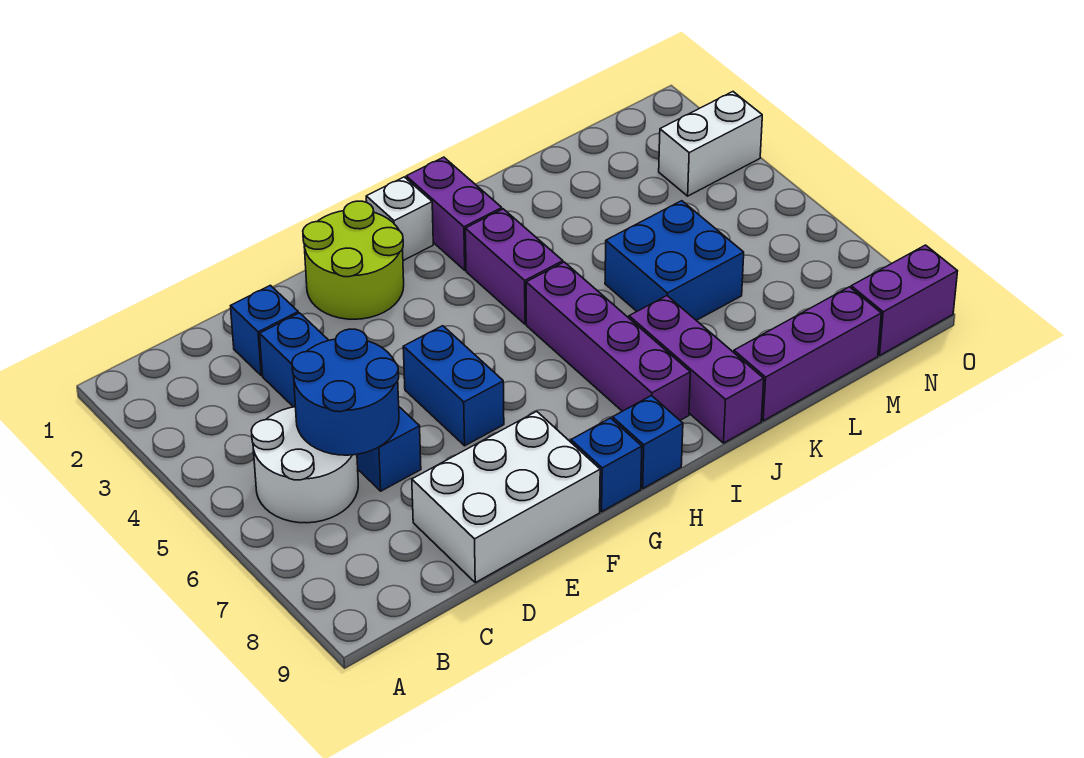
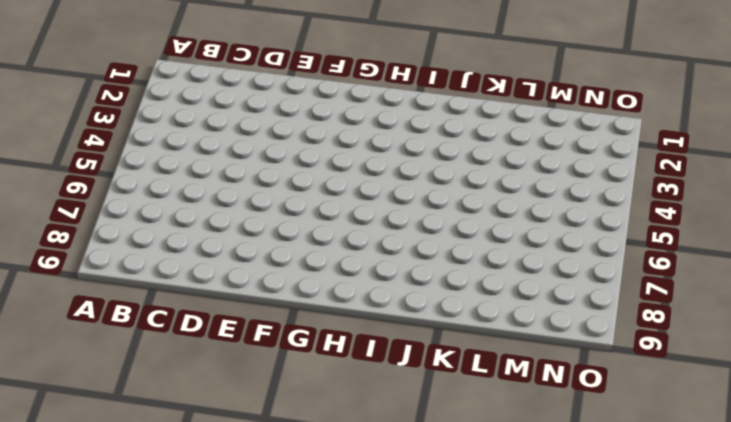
none -> white 2x2 round brick [251,407,358,523]
none -> blue 1x1 brick [231,285,298,375]
none -> blue 1x4 brick [260,313,421,491]

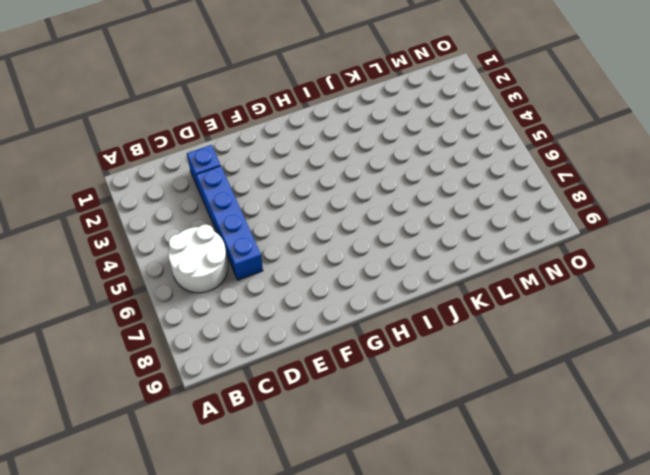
none -> white 2x3 brick [412,411,600,583]
none -> lime 2x2 round brick [303,201,404,319]
none -> blue 1x2 brick [403,326,504,446]

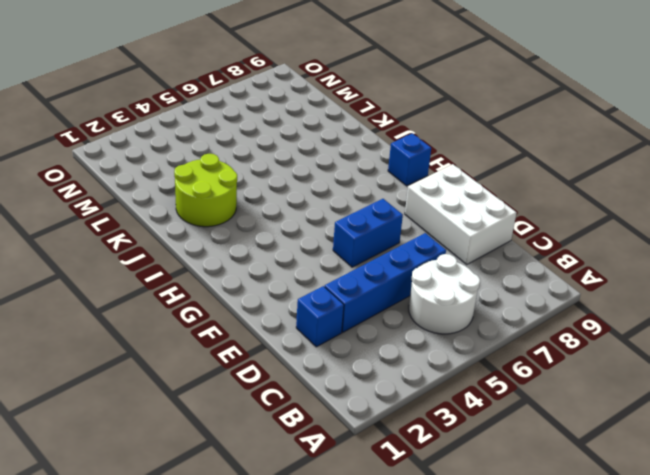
lime 2x2 round brick [174,154,237,227] -> lime 2x2 round brick moved to [303,201,404,319]
none -> blue 1x1 brick [571,418,642,512]
none -> white 1x1 brick [366,177,433,261]
none -> purple 1x2 brick [406,157,502,270]

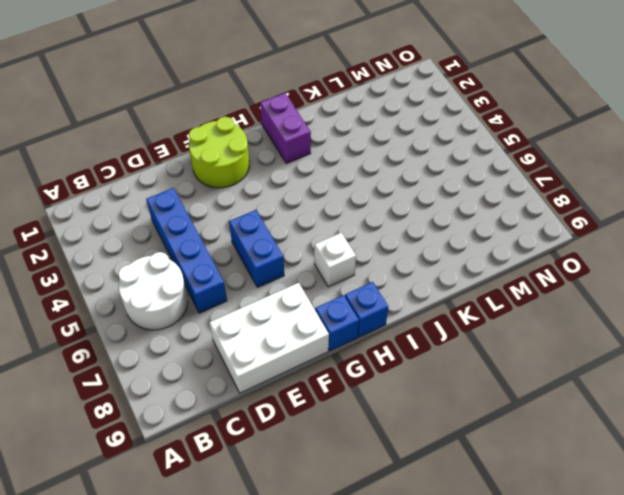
white 1x1 brick [314,233,356,287] -> white 1x1 brick moved to [366,177,433,261]
none -> blue 1x1 brick [231,285,298,375]
none -> purple 1x2 brick [465,209,563,324]
none -> purple 1x4 brick [526,262,690,420]

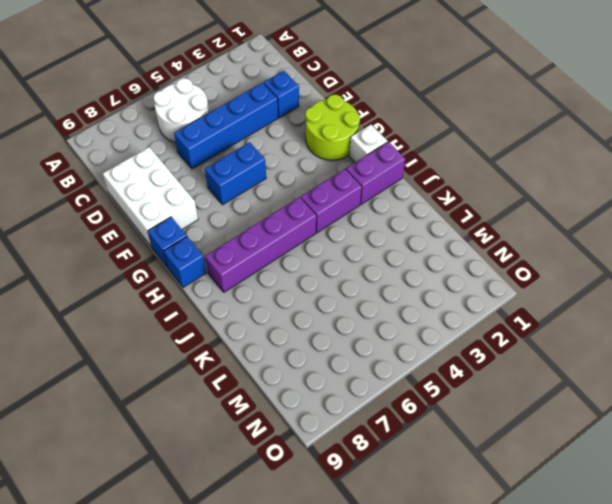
none -> purple 1x3 brick [629,296,764,443]
none -> blue 2x2 brick [605,201,744,320]
none -> purple 1x3 brick [734,287,881,421]

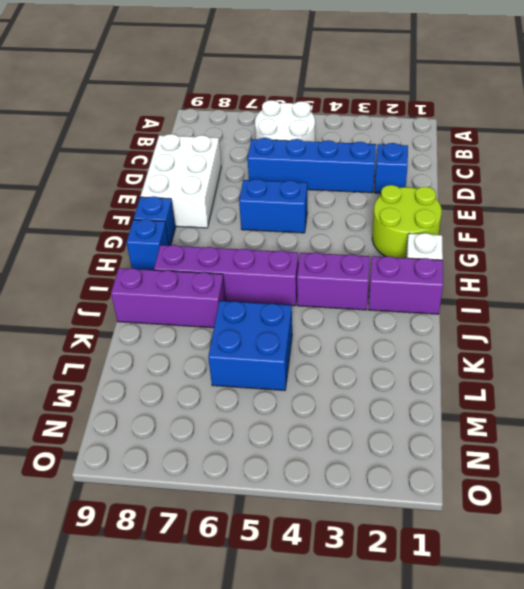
none -> purple 1x3 brick [734,287,881,421]
none -> white 1x2 brick [659,92,762,196]
none -> purple 1x2 brick [851,245,958,355]

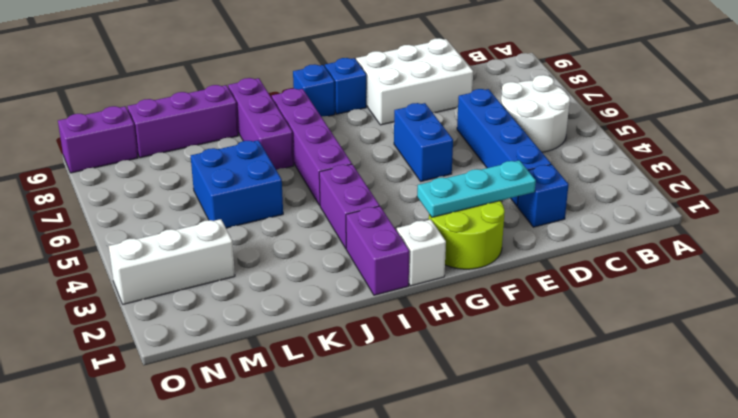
cyan 1x3 plate [417,160,536,217] -> none
white 1x3 brick [109,219,235,304] -> white 1x2 brick [659,92,762,196]
none -> blue 2x2 round brick [292,329,399,455]

